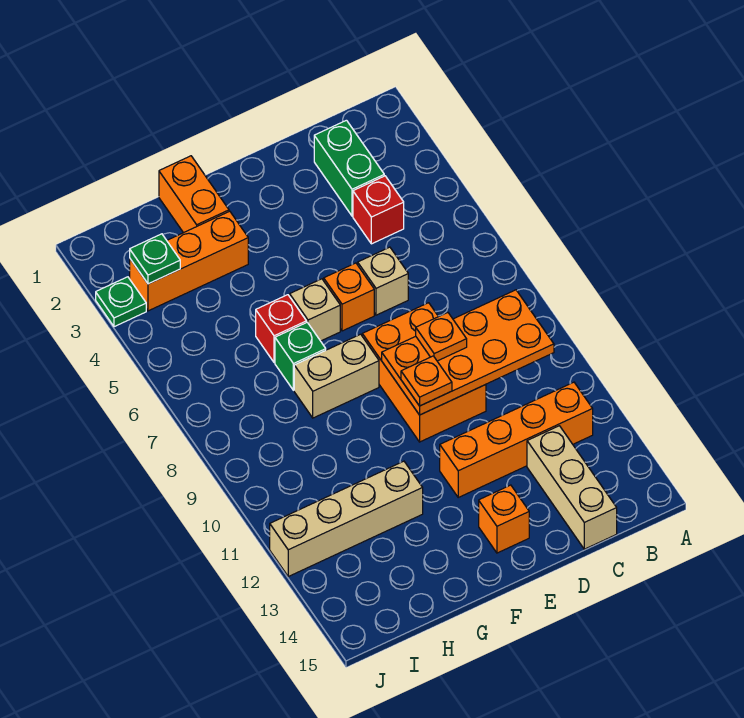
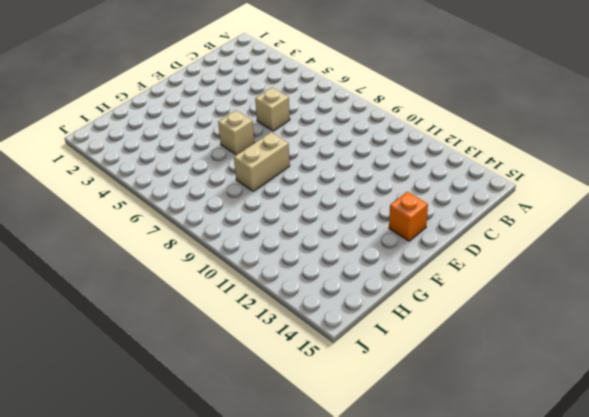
none -> orange 1x4 brick [440,382,593,497]
none -> green 1x2 brick [314,120,384,216]
none -> red 1x1 brick [353,176,404,244]

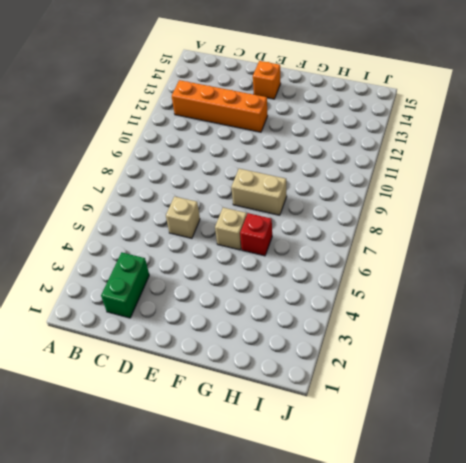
none -> red 1x1 brick [353,176,404,244]
none -> tan 1x3 brick [527,426,617,549]
none -> orange 2x3 brick [362,303,486,442]

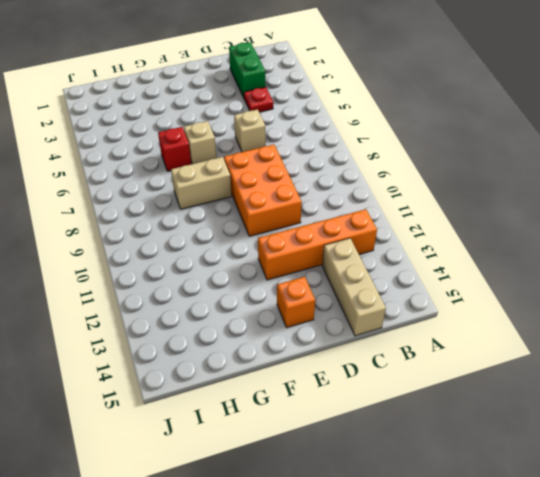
red 1x1 plate [244,87,273,112] -> red 1x1 brick [353,176,404,244]
none -> orange 1x1 brick [324,263,374,331]
none -> orange 1x2 brick [159,156,229,233]
none -> orange 1x3 brick [130,211,248,311]

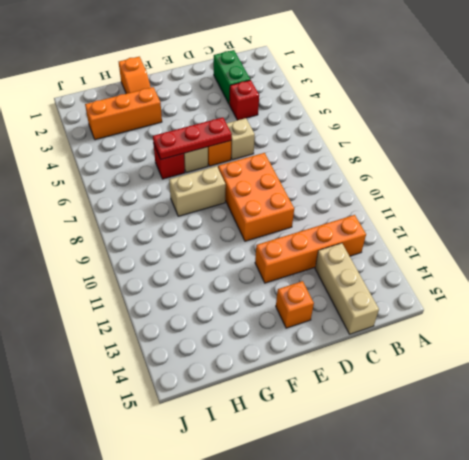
red 1x3 plate [153,117,232,159] -> none
orange 1x2 slope [119,57,151,94] -> orange 1x2 brick [159,156,229,233]
none -> green 1x1 brick [275,322,326,390]
none -> tan 1x4 brick [270,461,423,576]
none -> green 1x1 plate [96,277,146,327]

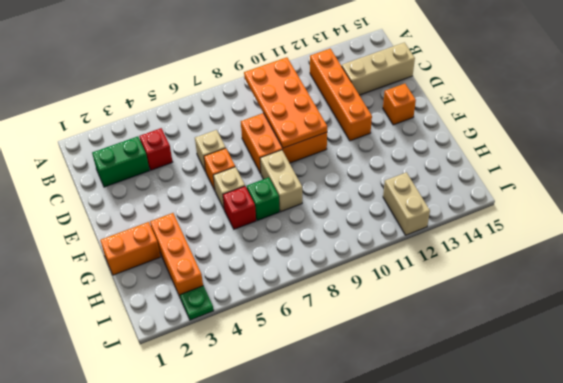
tan 1x2 brick [383,172,430,235] -> tan 1x4 brick [270,461,423,576]
none -> green 1x1 plate [130,234,180,284]
none -> orange 1x1 plate [416,313,467,361]
none -> orange 1x1 plate [401,356,452,406]

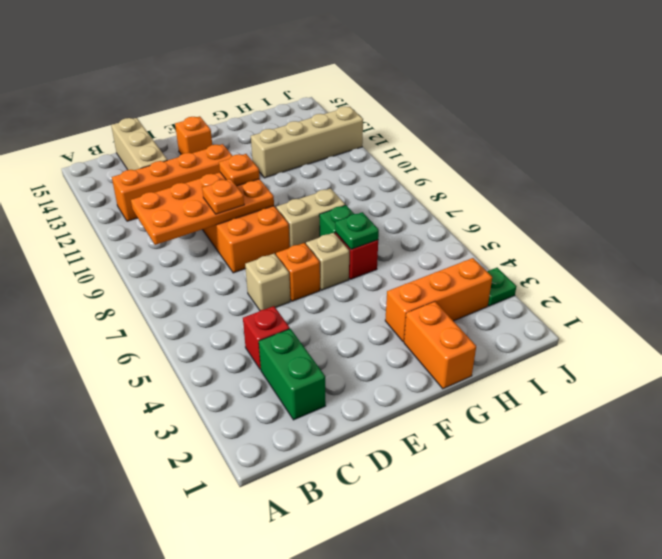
green 1x1 plate [335,212,379,249] -> green 1x1 plate moved to [130,234,180,284]

